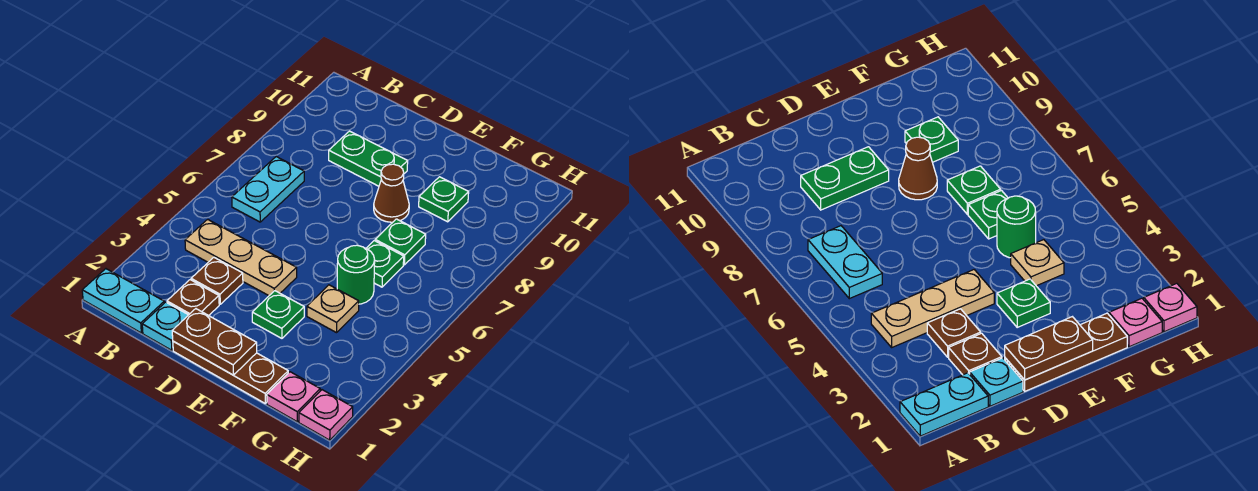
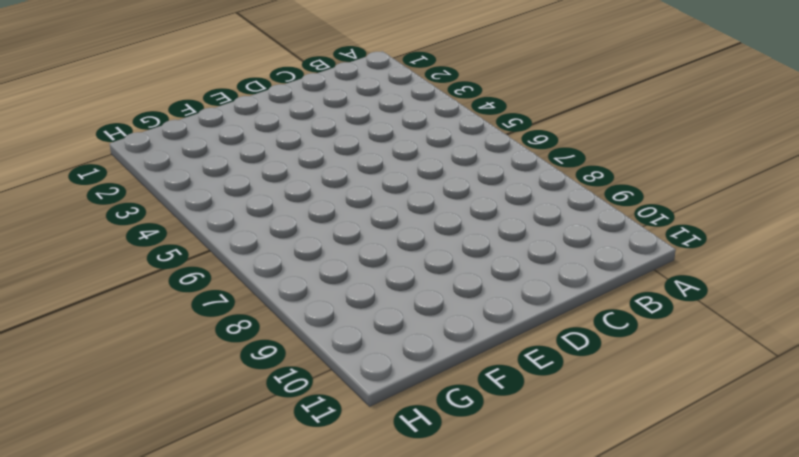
none -> cyan 1x2 plate [82,269,164,333]
none -> tan 1x3 plate [185,219,297,296]
none -> cyan 1x2 plate [232,157,304,222]

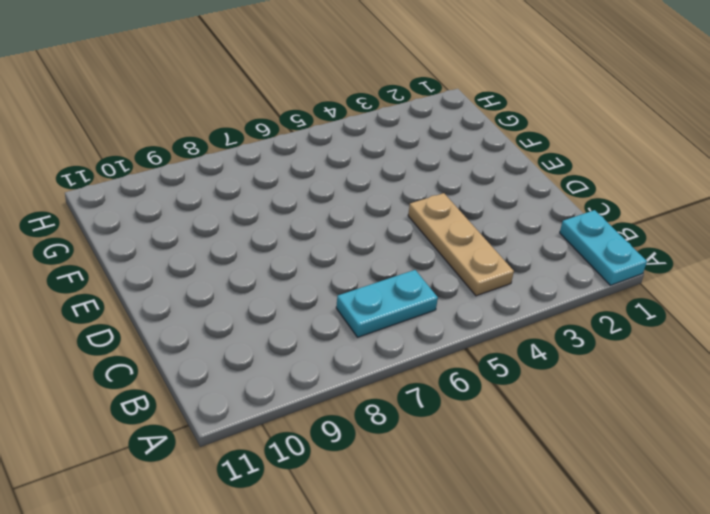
none -> cyan 1x1 plate [142,302,188,350]
none -> brown 1x1 plate [167,280,219,316]
none -> brown 1x1 plate [191,258,243,304]

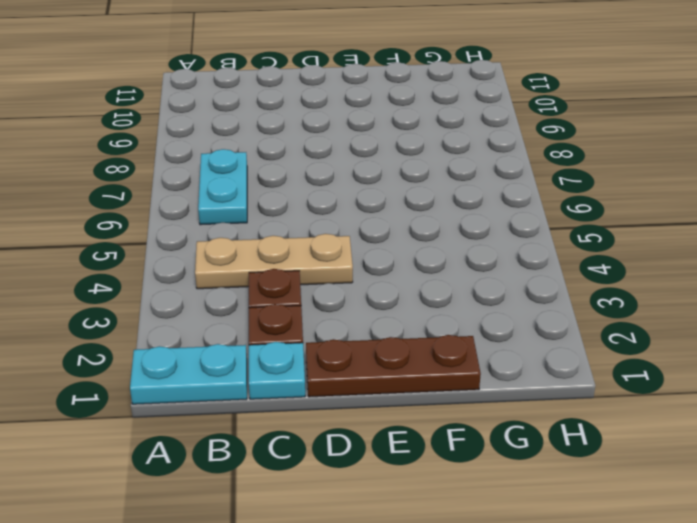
none -> green 1x2 plate [329,131,408,186]
none -> green 1x1 plate [252,291,304,338]
none -> brown 1x1 cone [374,164,409,222]

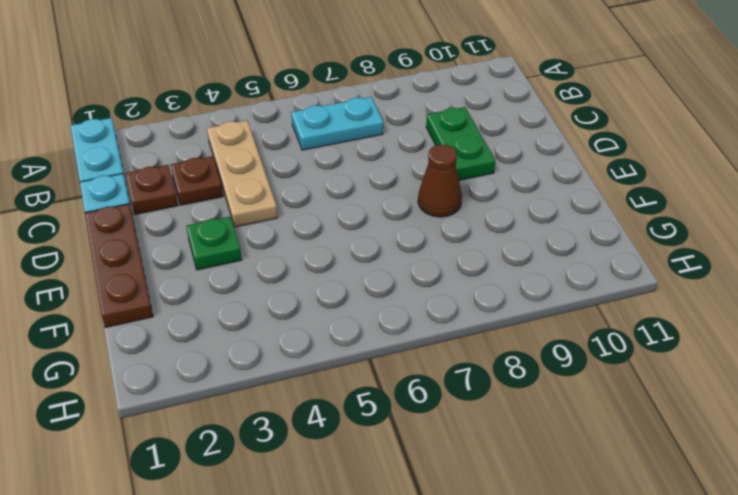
none -> tan 1x1 plate [307,285,359,333]
none -> green 1x1 round brick [337,245,375,304]
none -> green 1x1 plate [366,241,404,287]

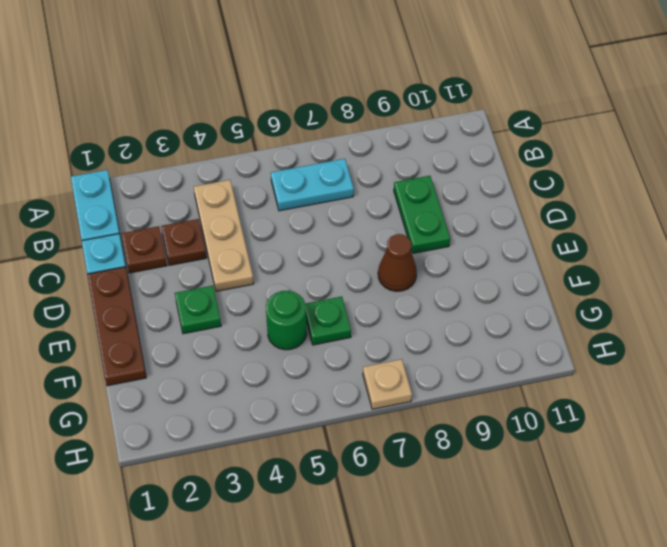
tan 1x1 plate [363,359,412,409] -> tan 1x1 plate moved to [307,285,359,333]
none -> green 1x1 plate [375,219,426,265]
none -> green 1x1 plate [419,177,469,222]
none -> pink 1x1 plate [267,372,320,422]

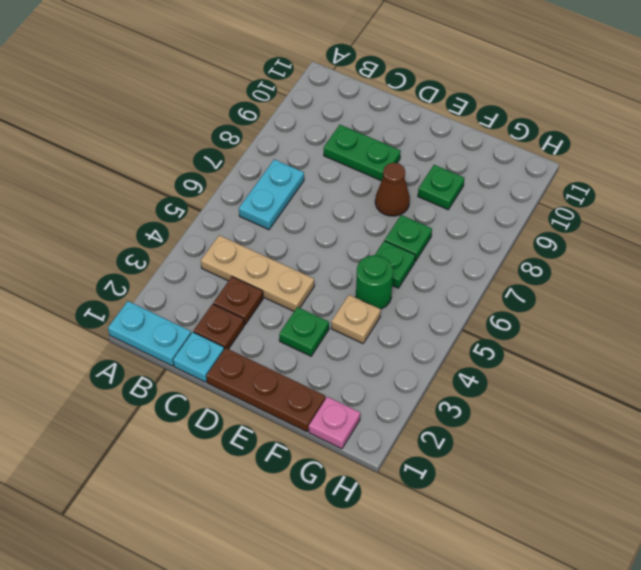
none -> pink 1x1 plate [299,390,353,440]
none -> brown 1x2 plate [172,309,257,375]

